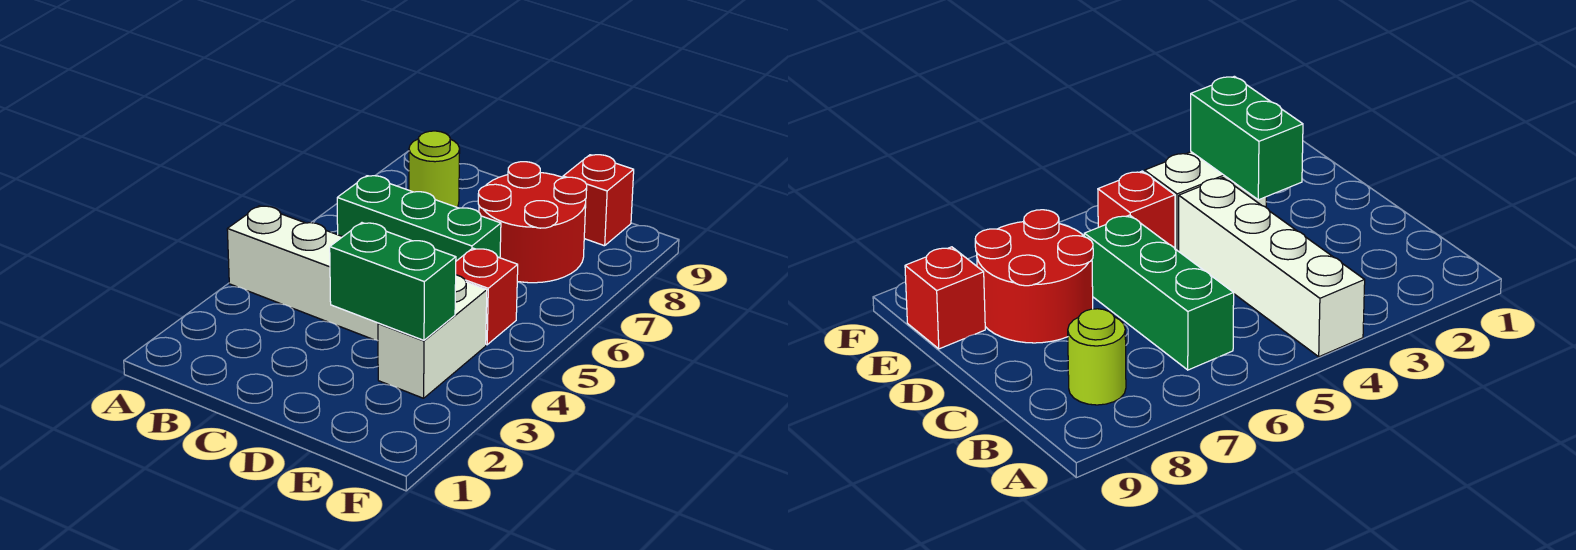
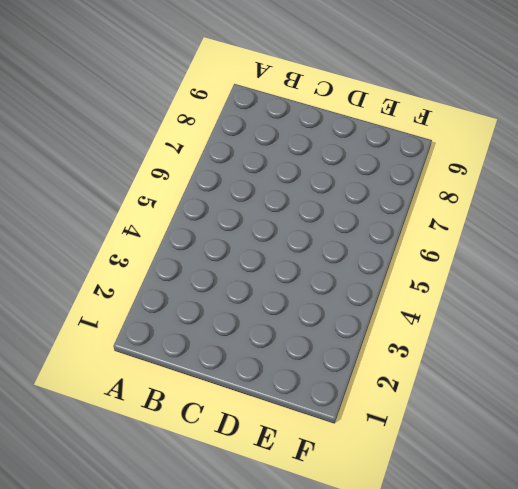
none -> white 1x4 brick [227,206,378,341]
none -> green 1x3 brick [337,176,501,261]

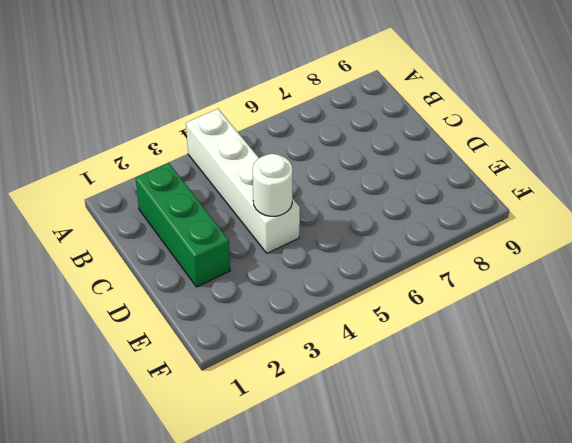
green 1x3 brick [135,163,230,287] -> green 1x3 brick moved to [337,176,501,261]
white 1x1 round brick [253,154,292,216] -> none
none -> lime 1x1 round brick [409,131,460,207]
none -> red 2x2 round brick [478,162,587,283]

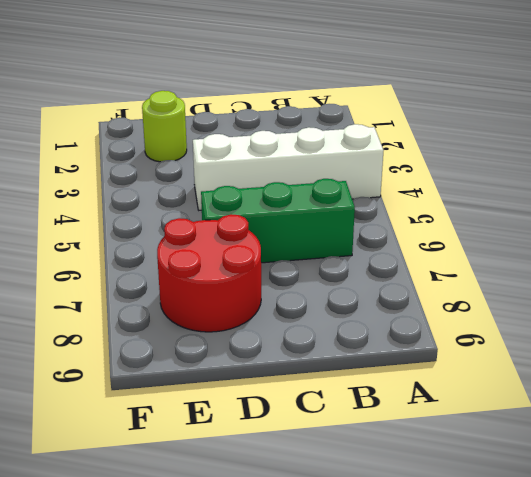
lime 1x1 round brick [142,91,187,162] -> lime 1x1 round brick moved to [409,131,460,207]
none -> white 1x2 brick [378,275,487,398]
none -> red 1x1 brick [456,248,518,345]

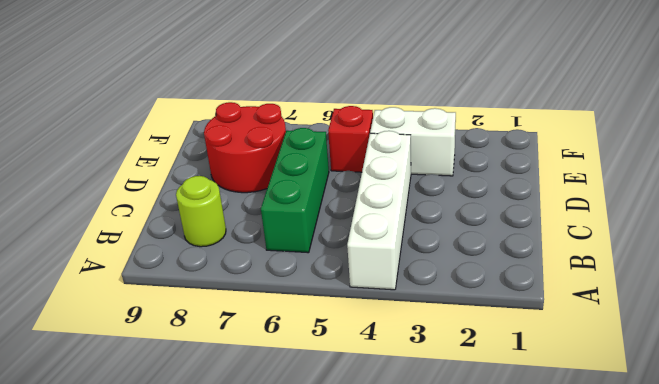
none -> red 1x1 brick [563,155,634,246]
none -> green 1x2 brick [330,223,456,340]

